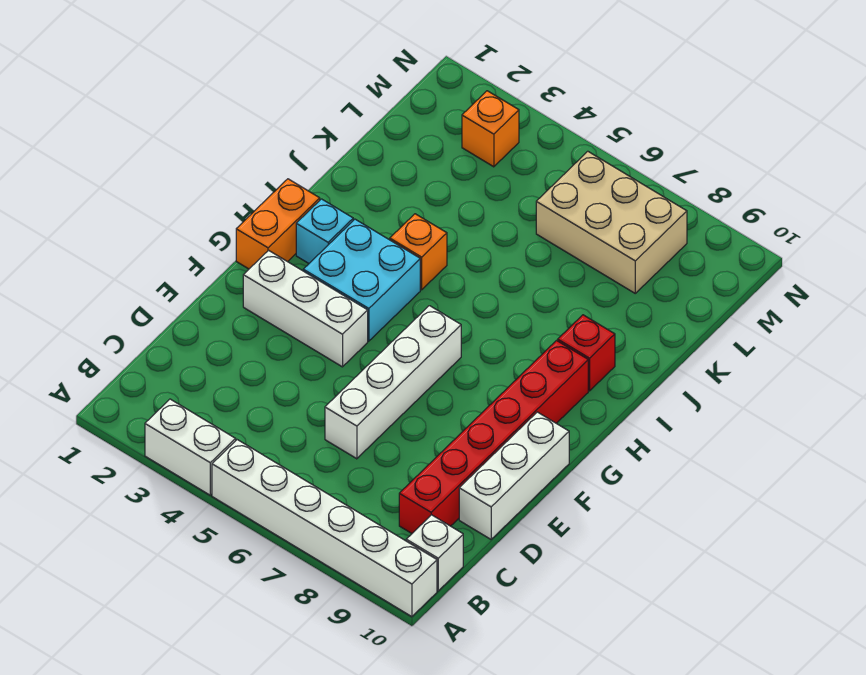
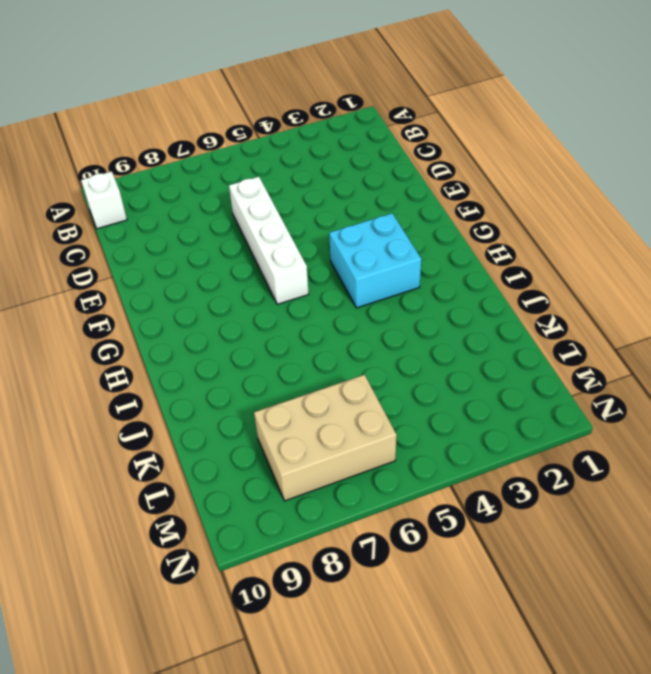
none -> white 1x2 brick [145,399,236,495]
none -> white 1x6 brick [212,440,437,617]
none -> red 1x6 brick [399,341,588,533]

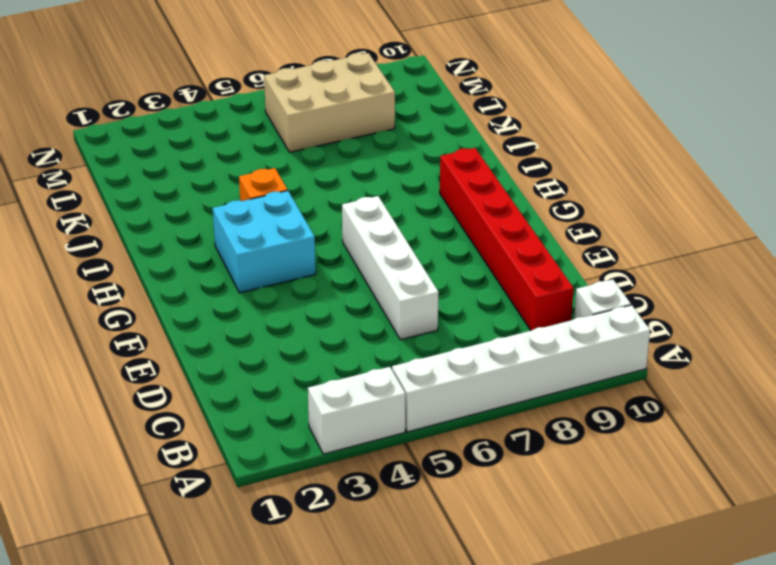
none -> white 1x3 brick [459,412,569,539]
none -> white 1x3 brick [243,250,368,367]
none -> orange 1x2 brick [236,179,320,269]

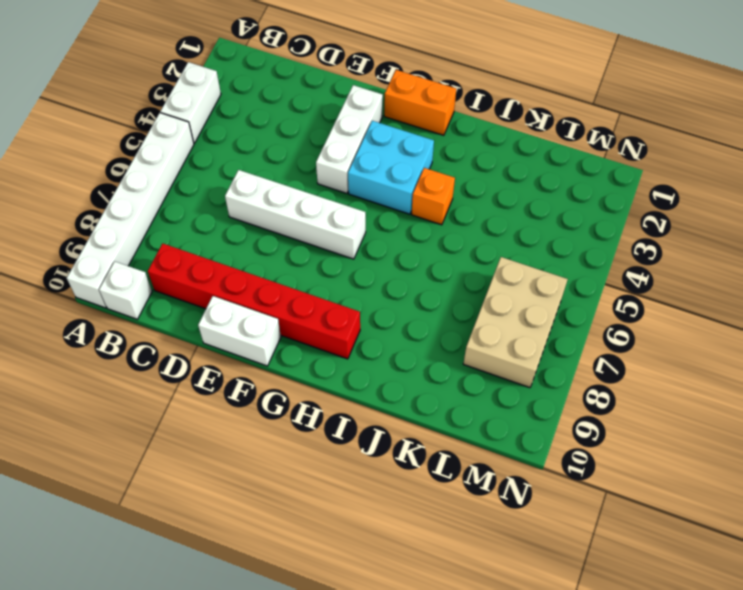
white 1x2 brick [198,296,281,366] -> white 1x3 brick [459,412,569,539]
none -> cyan 1x1 brick [296,199,353,263]
none -> red 1x1 brick [558,315,615,391]
none -> orange 1x1 brick [462,91,519,167]

